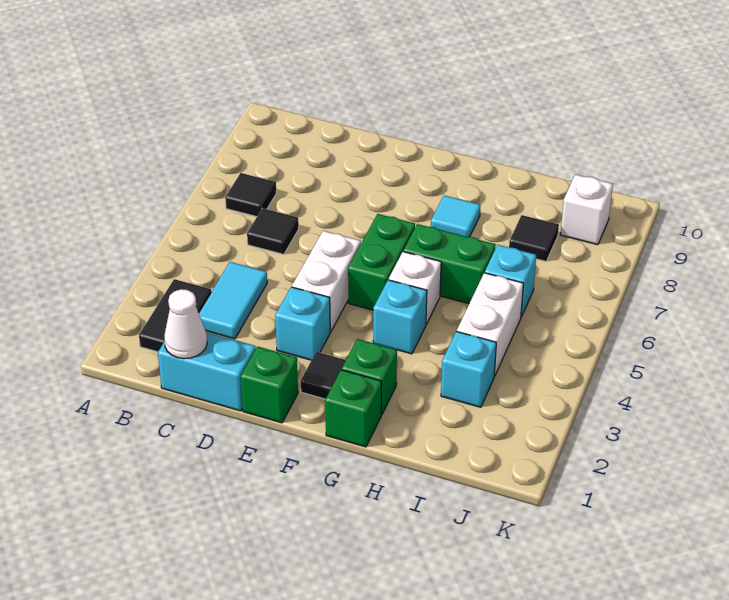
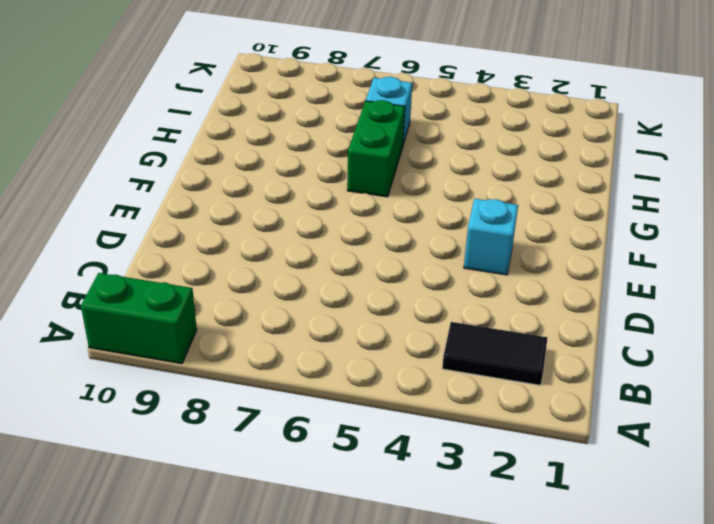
green 1x2 brick [81,273,197,364] -> green 1x2 brick moved to [348,214,415,310]
none -> black 1x1 tile [225,173,276,217]
none -> cyan 1x2 brick [158,332,256,411]
none -> cyan 1x2 tile [199,262,267,339]

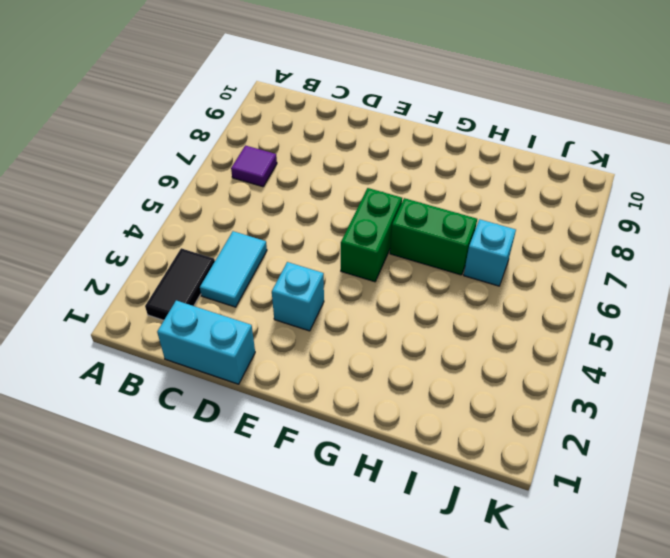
purple 1x1 tile [231,146,277,187] -> black 1x1 tile [225,173,276,217]
none -> black 1x1 tile [247,208,299,254]
none -> green 1x1 brick [241,347,298,423]
none -> white 1x2 brick [292,231,361,332]

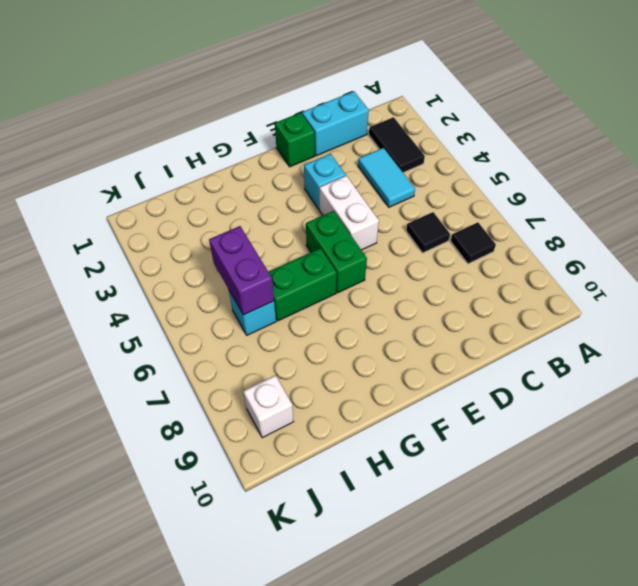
purple 1x2 brick [209,226,274,315] -> none
none -> black 1x1 tile [301,352,346,399]
none -> green 1x1 brick [325,370,381,447]
none -> green 1x1 brick [342,339,397,415]

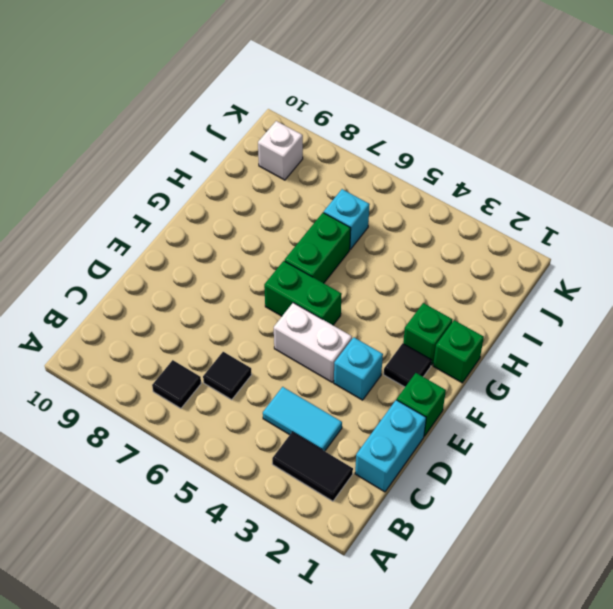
none -> cyan 1x1 brick [373,280,427,354]
none -> white 1x1 brick [389,252,441,324]
none -> cyan 1x1 tile [431,195,481,237]

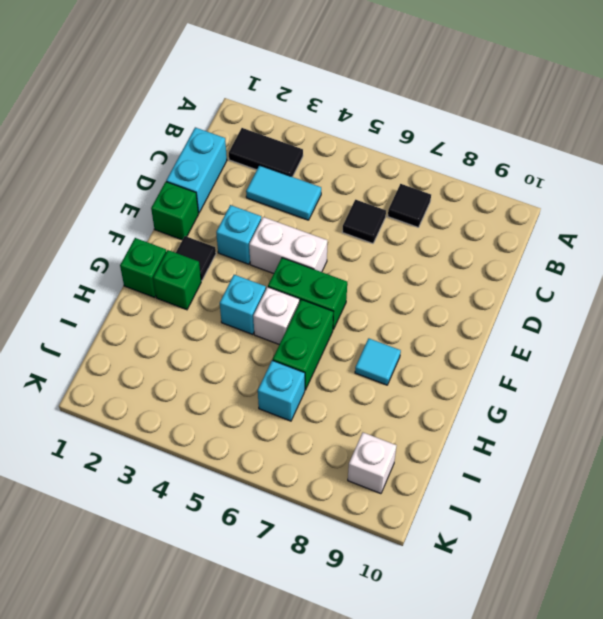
none -> cyan 1x1 brick [441,331,496,407]
none -> white 1x2 brick [457,273,523,376]
none -> black 1x1 tile [509,215,559,261]

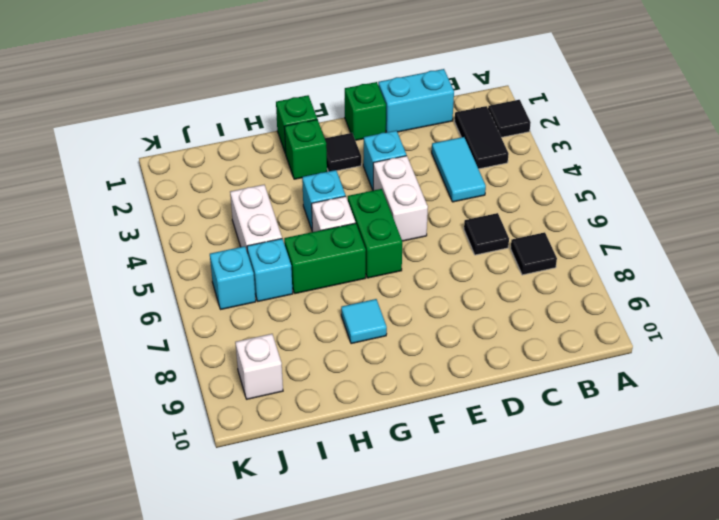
black 1x1 tile [488,100,531,137] -> black 1x1 tile moved to [509,215,559,261]
cyan 1x1 brick [210,246,256,309] -> cyan 1x1 brick moved to [441,331,496,407]
none -> white 1x1 cone [164,289,207,359]

